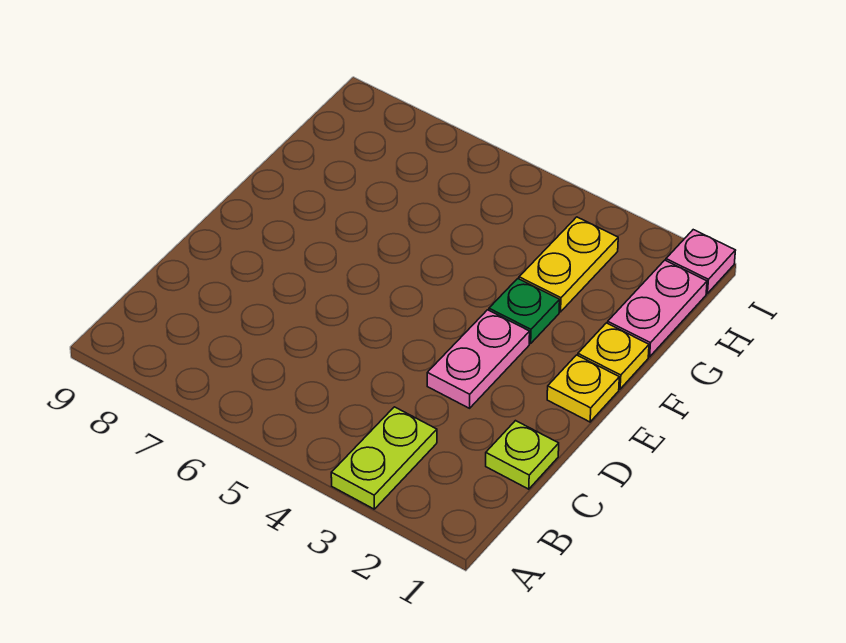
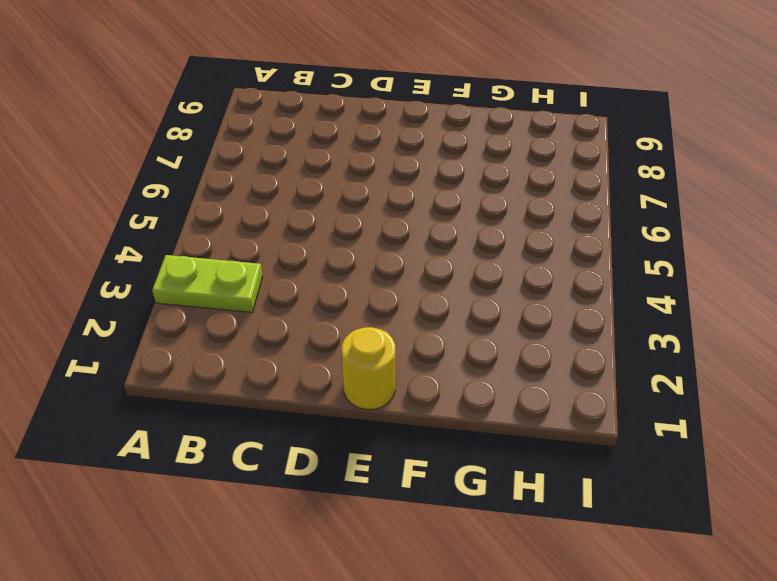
yellow 1x1 round brick [342,327,396,410] -> yellow 1x1 plate [547,355,619,422]
none -> lime 1x1 plate [486,421,559,489]
none -> pink 1x2 plate [427,310,530,408]

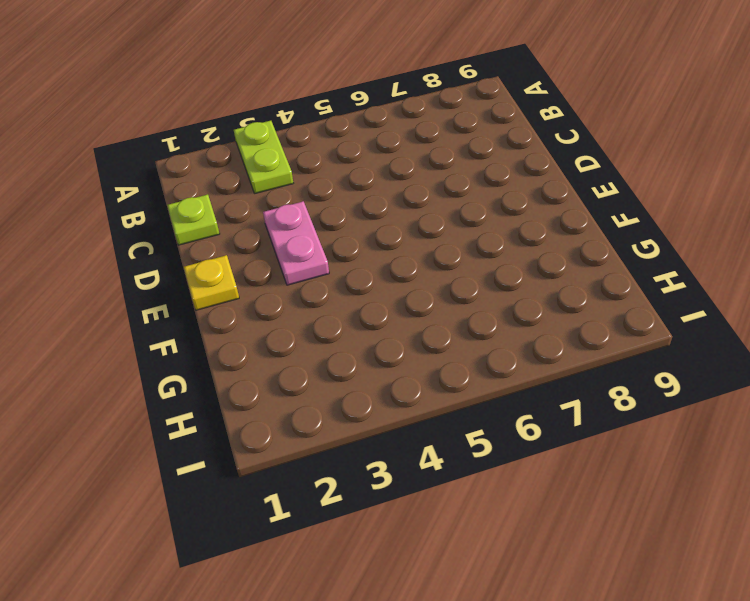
none -> yellow 1x1 plate [578,323,649,389]
none -> green 1x1 plate [489,279,560,344]

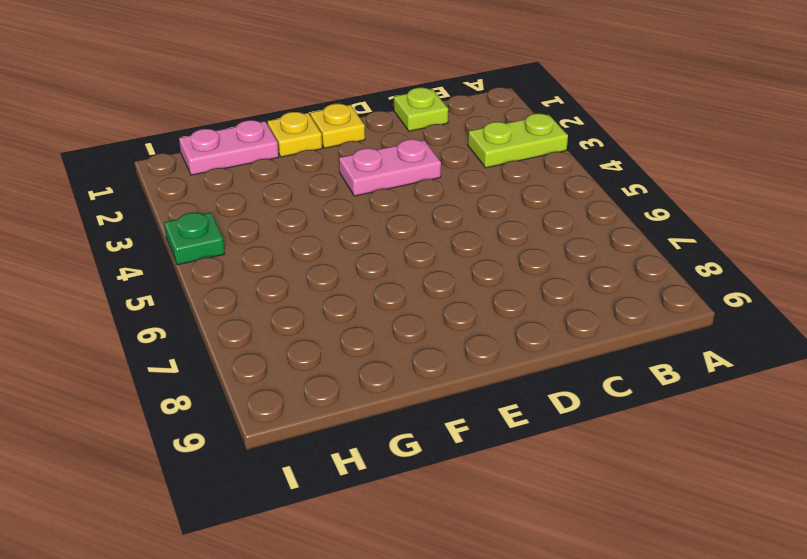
green 1x1 plate [164,212,225,265] -> green 1x1 plate moved to [489,279,560,344]
none -> yellow 1x2 plate [519,217,618,312]
none -> pink 1x1 plate [666,230,736,294]

